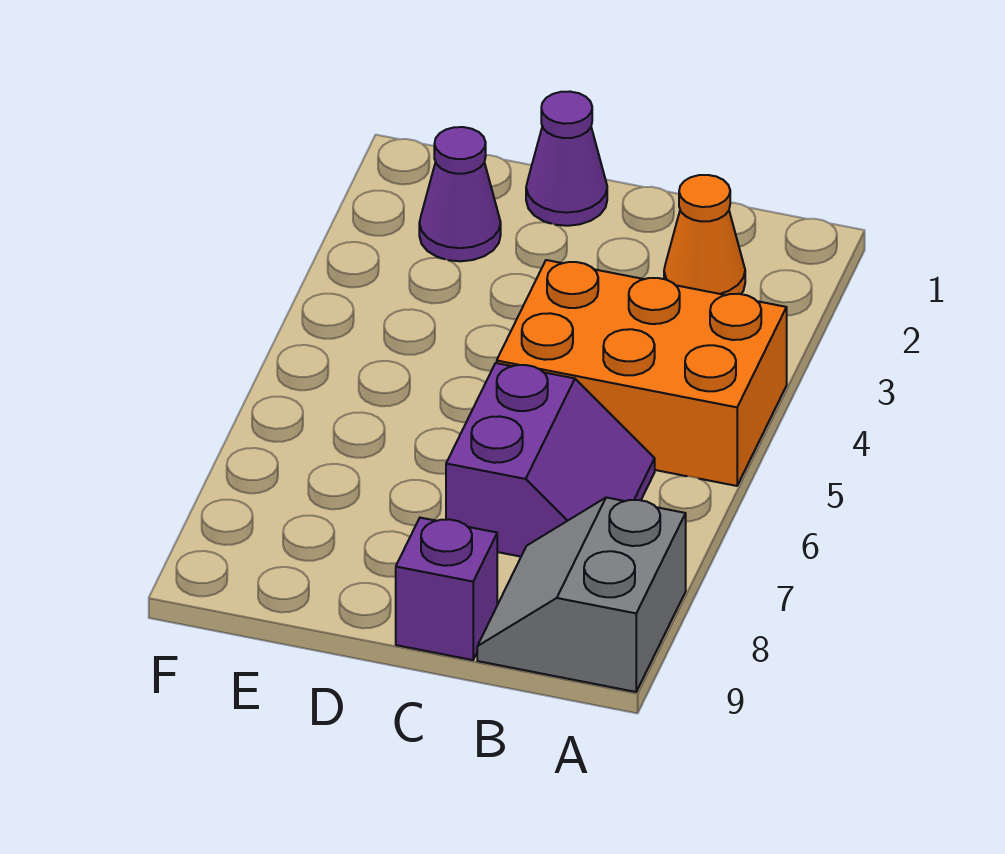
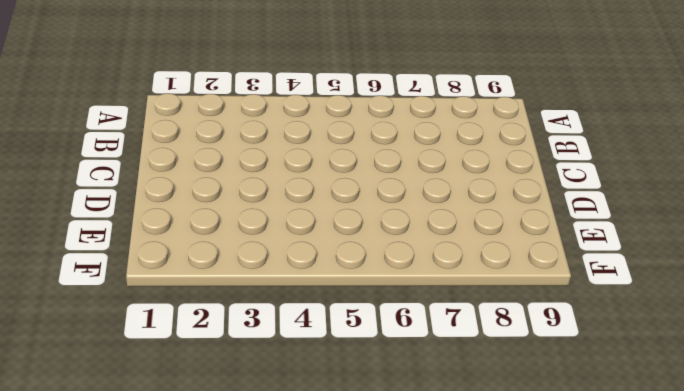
none -> orange 2x3 brick [497,260,787,486]
none -> grey 2x2 slope [477,498,686,692]

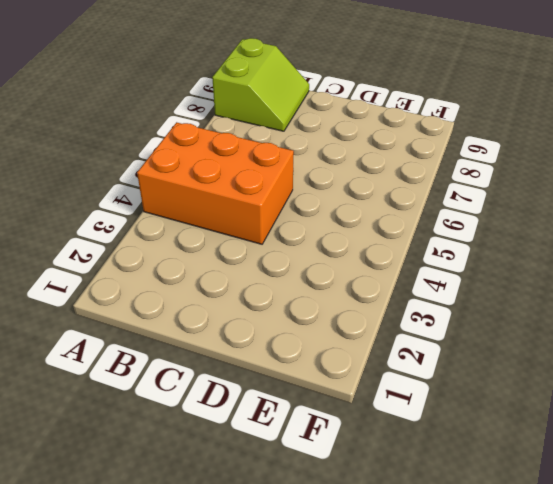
lime 2x2 slope [212,38,309,131] -> grey 2x2 slope [477,498,686,692]
none -> orange 1x1 cone [664,175,745,295]
none -> purple 2x2 slope [446,363,655,557]

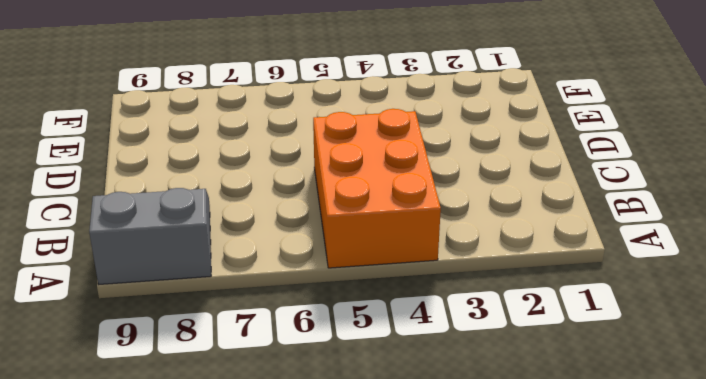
none -> orange 1x1 cone [664,175,745,295]
none -> purple 2x2 slope [446,363,655,557]

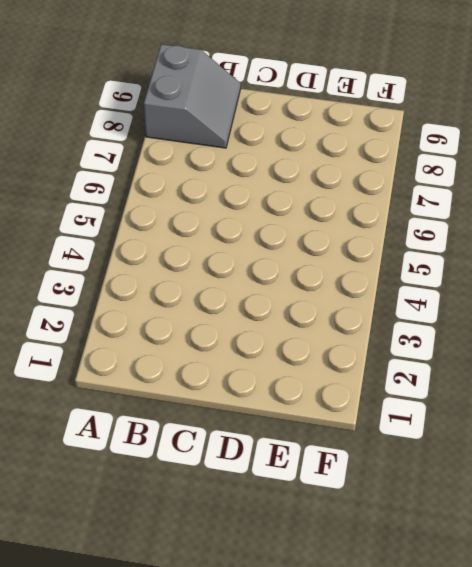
none -> orange 2x3 brick [497,260,787,486]
none -> orange 1x1 cone [664,175,745,295]

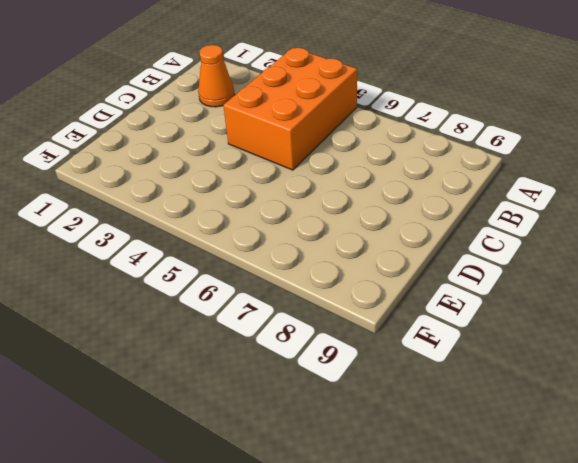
none -> grey 2x2 slope [477,498,686,692]
none -> purple 2x2 slope [446,363,655,557]

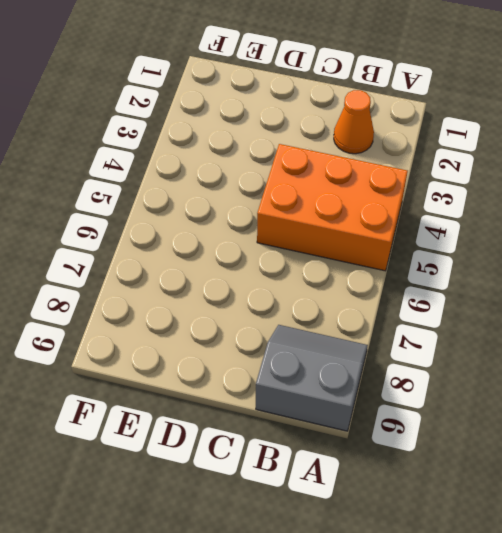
grey 2x2 slope [256,325,368,431] -> grey 2x2 slope turned to [477,498,686,692]
none -> purple 2x2 slope [446,363,655,557]
none -> purple 1x1 brick [396,518,497,660]

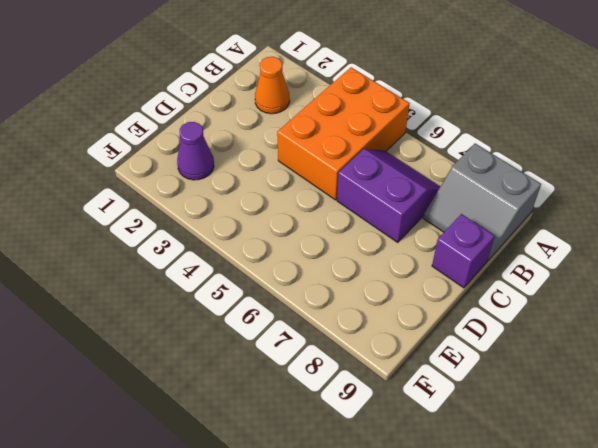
none -> purple 1x1 cone [526,91,607,226]

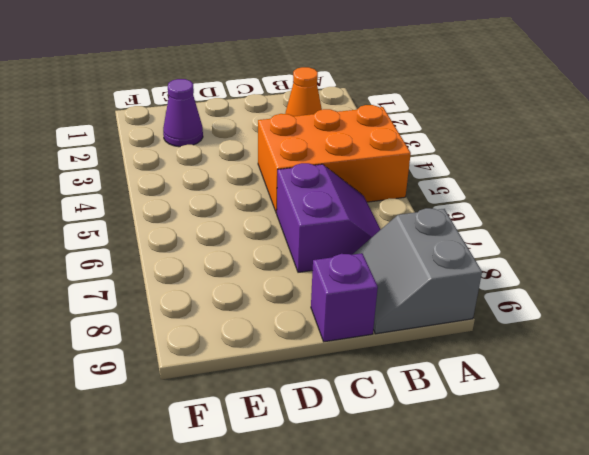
none -> purple 1x1 cone [526,91,607,226]

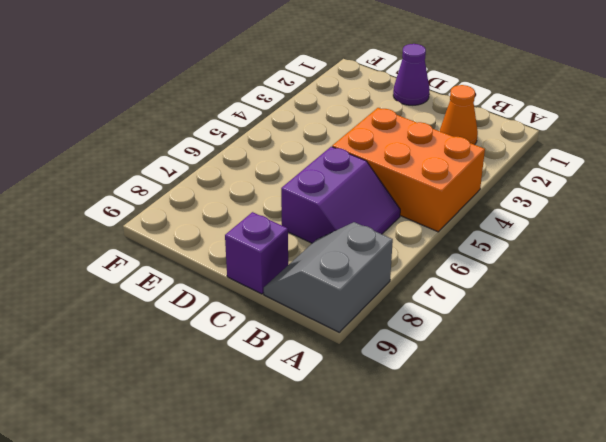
none -> purple 1x1 cone [419,127,501,261]

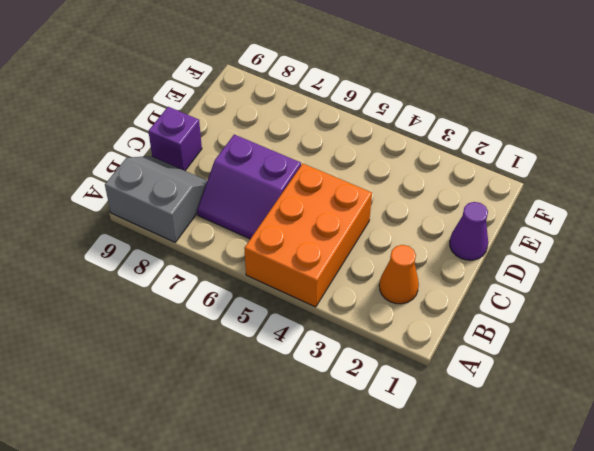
none -> purple 1x1 cone [419,127,501,261]

